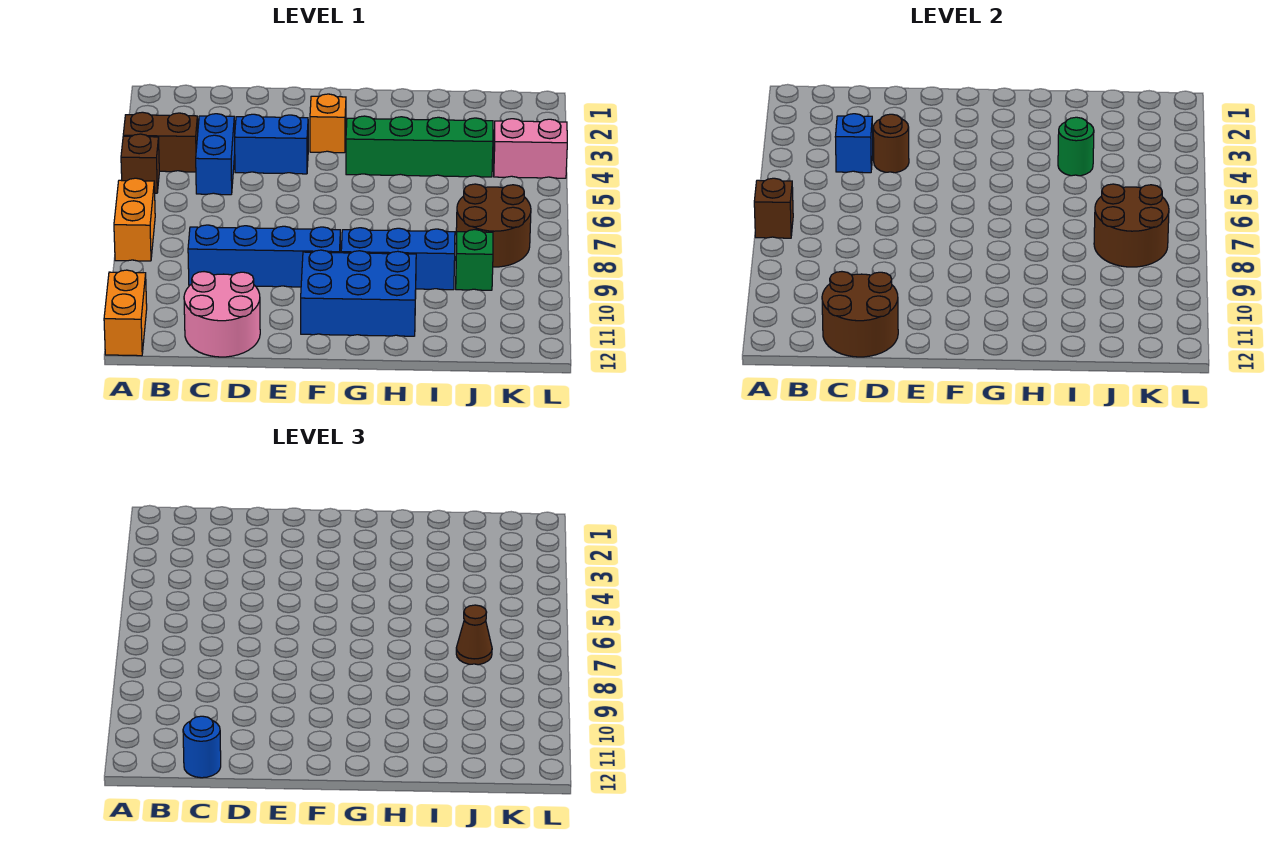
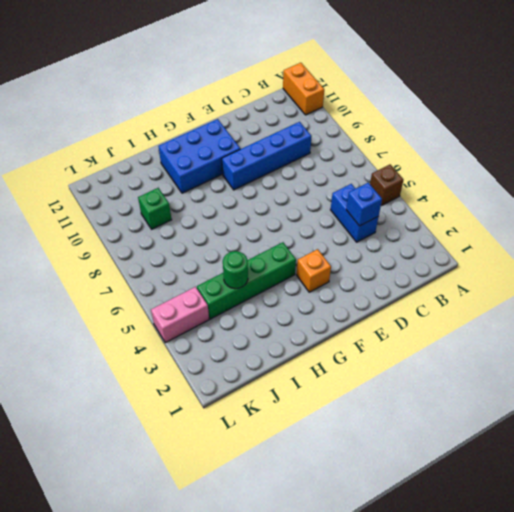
none -> brown 1x2 brick [123,112,198,172]
none -> orange 1x2 brick [114,178,155,261]
none -> pink 2x2 round brick [184,272,260,357]

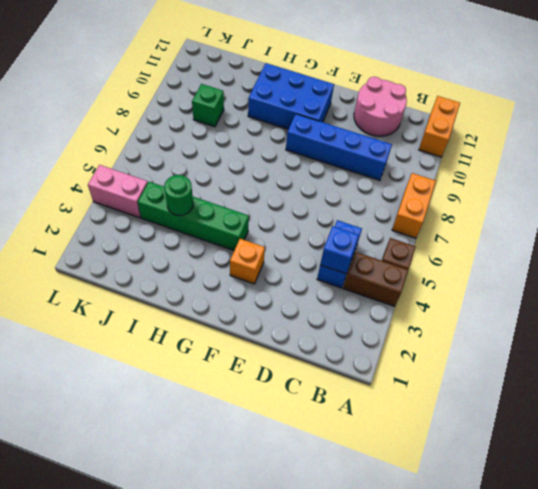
none -> blue 1x2 brick [235,114,308,174]
none -> blue 1x3 brick [341,228,455,290]
none -> brown 2x2 round brick [456,184,531,267]

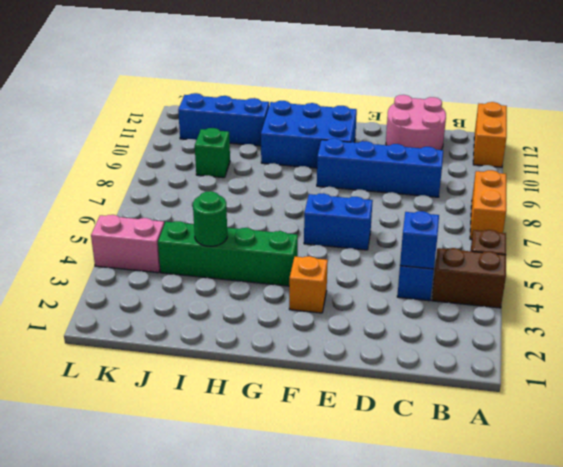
blue 1x2 brick [304,193,373,250] -> blue 1x2 brick moved to [235,114,308,174]
blue 1x3 brick [178,93,269,146] -> blue 1x3 brick moved to [341,228,455,290]
none -> brown 2x2 round brick [456,184,531,267]
none -> brown 1x1 brick [754,178,793,238]
none -> brown 2x2 round brick [822,272,898,357]

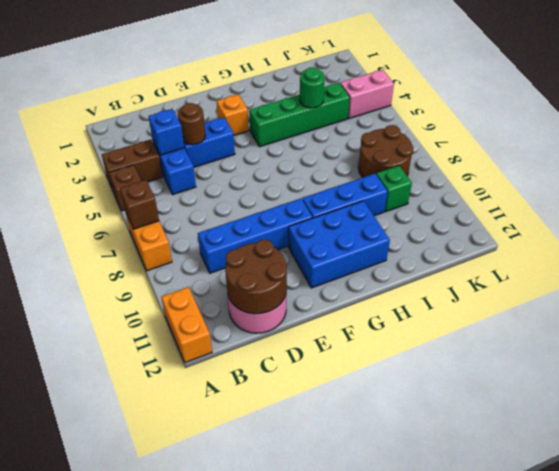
none -> brown 2x2 round brick [1094,184,1169,267]
none -> blue 1x1 round brick [183,716,221,778]
none -> brown 1x1 cone [456,605,492,665]

